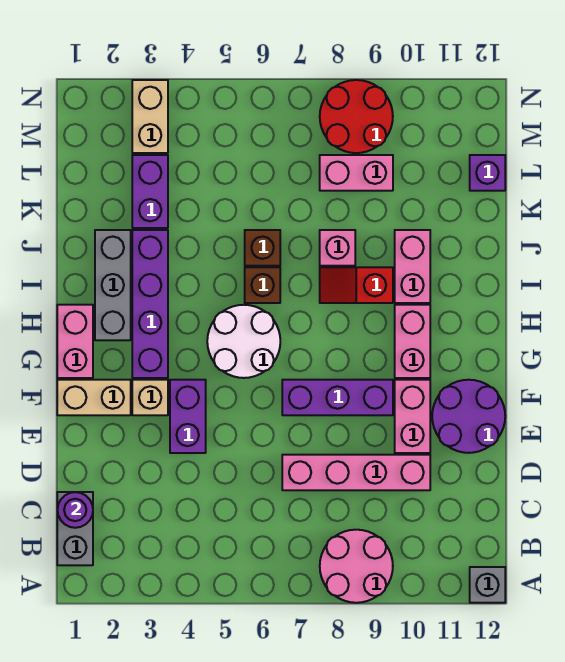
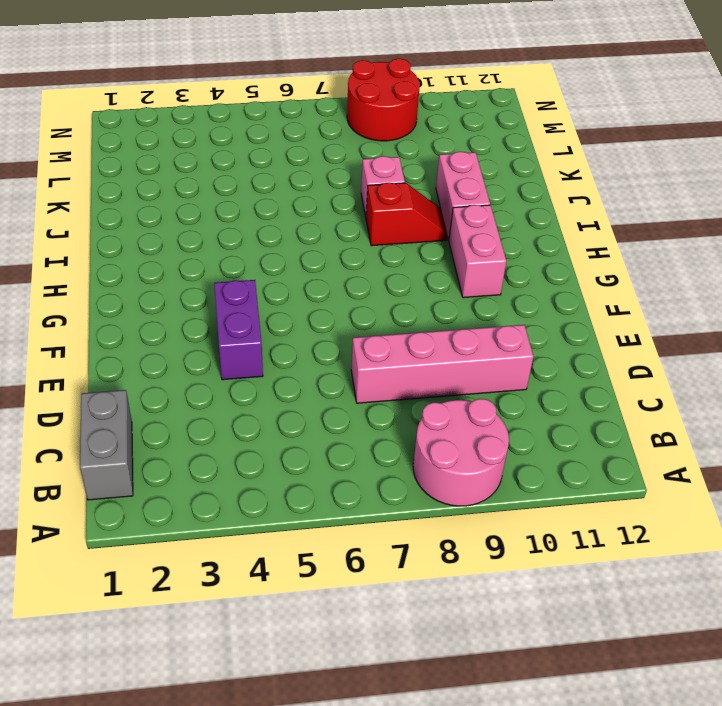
red 1x2 slope [366,183,447,246] -> red 1x2 slope turned to [320,267,393,303]
none -> grey 1x1 brick [470,567,505,603]
none -> pink 1x2 brick [395,380,430,453]
none -> purple 2x2 round brick [432,380,505,453]

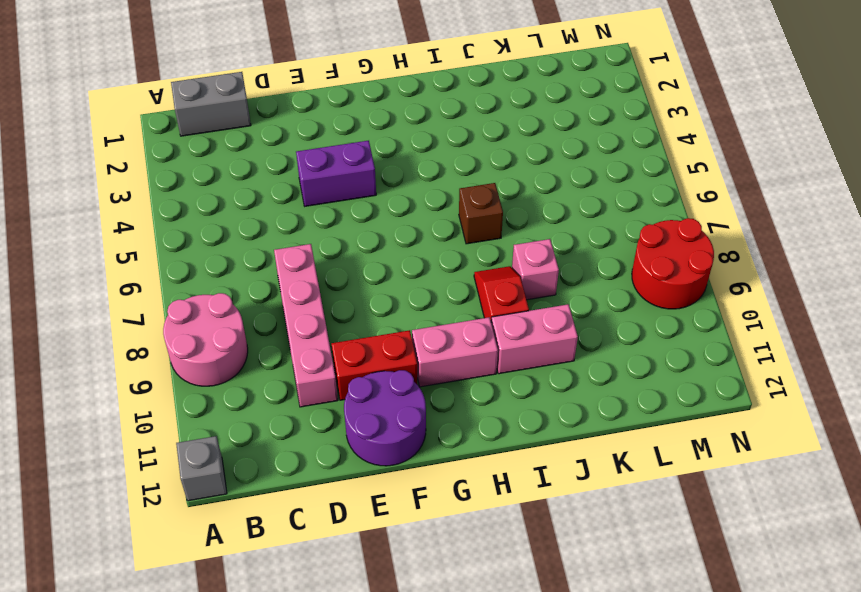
red 1x2 brick [332,330,418,400] -> pink 1x2 brick [395,380,430,453]
none -> tan 1x2 brick [57,380,131,415]
none -> tan 1x1 brick [132,380,168,415]
none -> purple 1x3 brick [282,380,393,415]

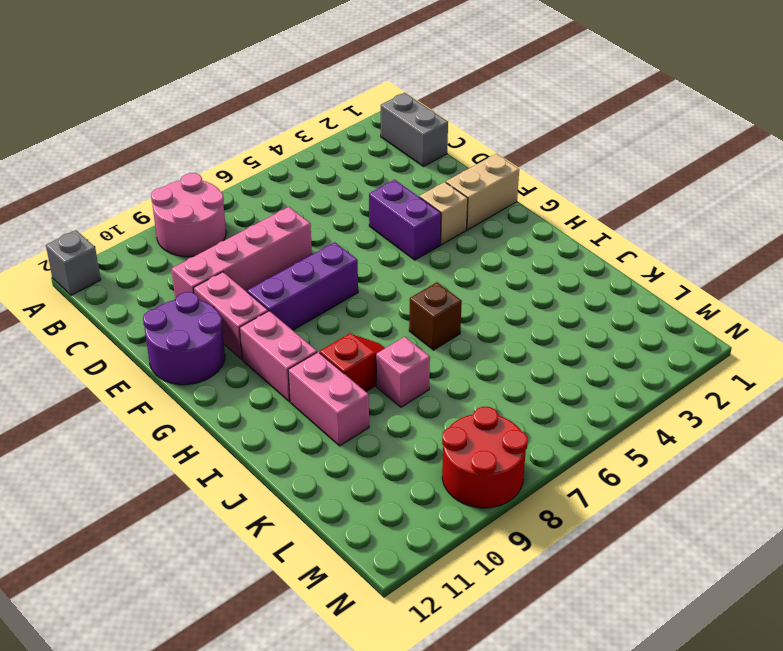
none -> pink 1x2 brick [57,305,93,378]
none -> purple 1x4 brick [132,230,168,378]
none -> white 2x2 round brick [207,305,280,378]

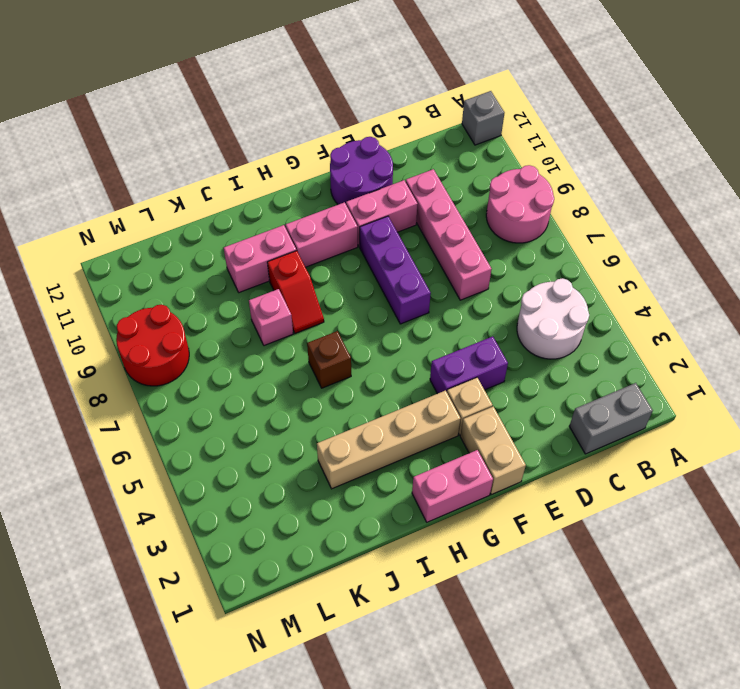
white 2x2 round brick [517,278,589,359] -> white 2x2 round brick moved to [207,305,280,378]
tan 1x4 brick [317,391,461,489] -> purple 1x4 brick [132,230,168,378]
none -> grey 1x3 brick [95,230,131,340]
none -> brown 1x1 brick [245,230,280,266]
none -> purple 1x2 brick [132,155,168,228]

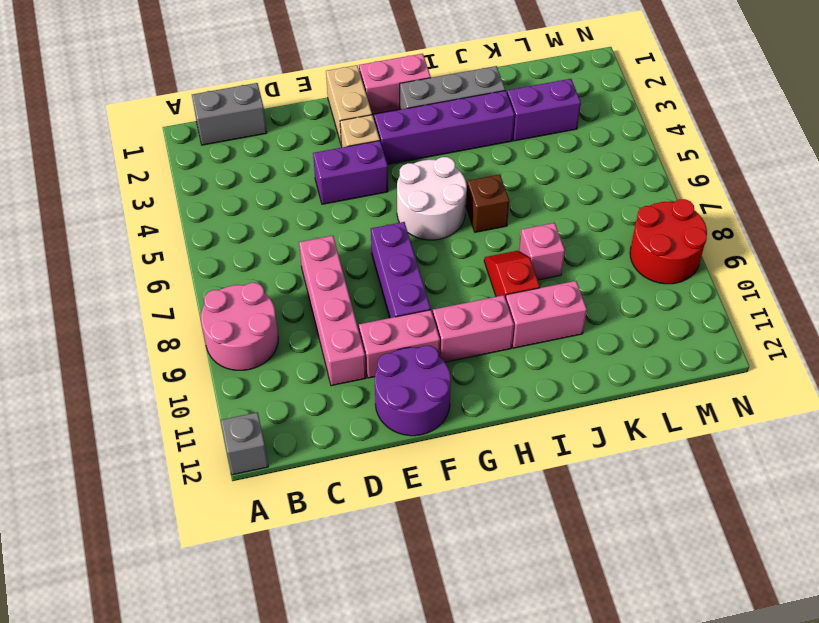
none -> brown 1x1 brick [245,230,280,266]
none -> pink 1x2 brick [320,155,393,191]
none -> purple 1x1 brick [470,155,505,191]

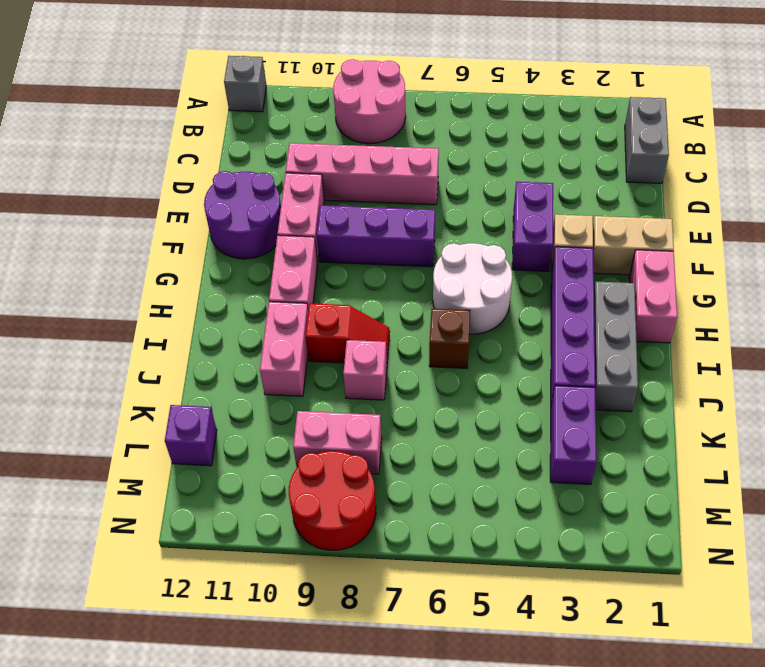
none -> brown 1x1 brick [245,230,280,266]
none -> tan 1x2 brick [132,80,168,153]
none -> purple 1x1 round brick [57,492,93,528]

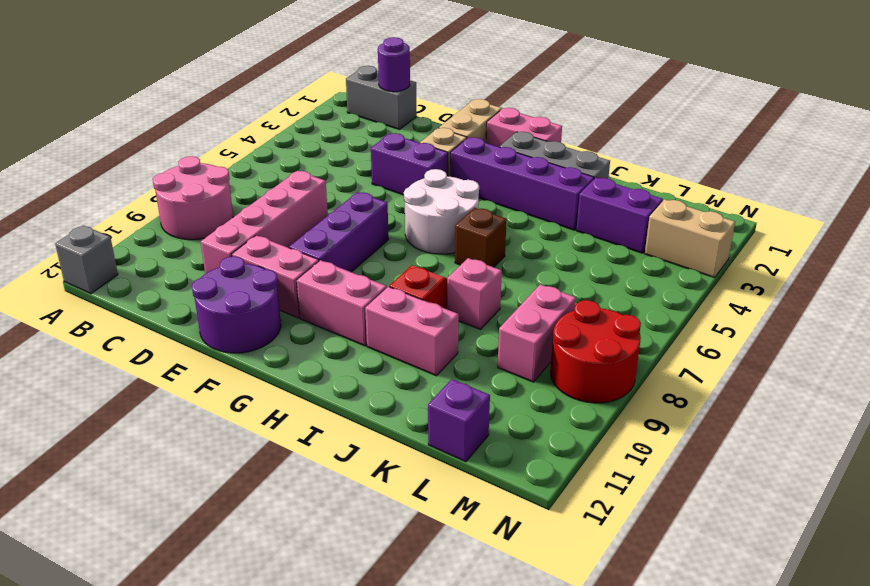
none -> brown 1x1 brick [245,230,280,266]

